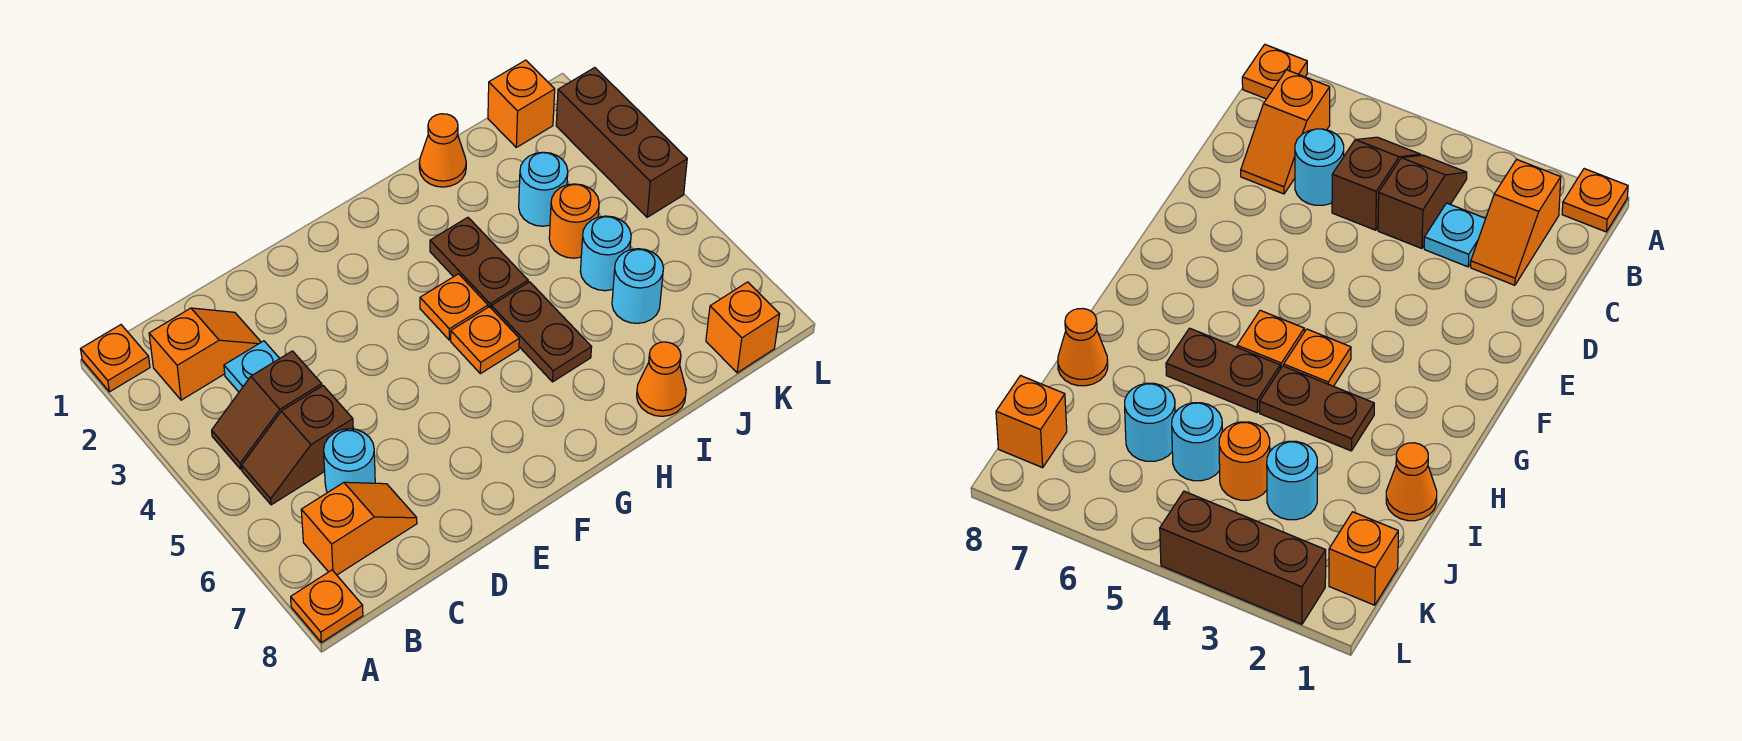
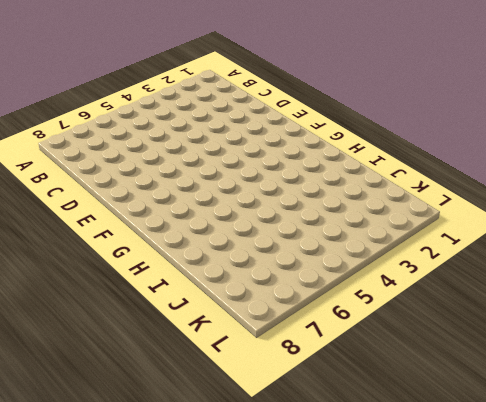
none -> orange 1x1 plate [81,325,150,392]
none -> orange 1x1 plate [291,570,363,642]
none -> orange 1x2 slope [149,308,261,400]

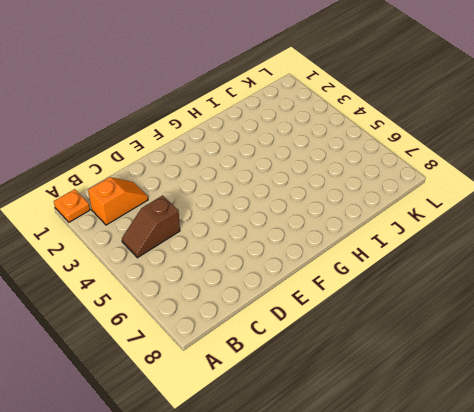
none -> orange 1x1 plate [291,570,363,642]
none -> brown 1x2 slope [242,386,353,505]
none -> orange 1x2 slope [301,482,417,575]

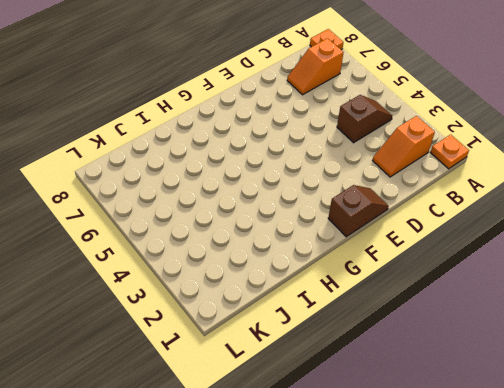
brown 1x2 slope [328,185,389,237] -> brown 1x2 slope moved to [242,386,353,505]
none -> cyan 1x1 plate [224,341,280,392]
none -> cyan 1x1 round brick [324,429,375,493]
none -> orange 1x1 plate [420,274,488,340]

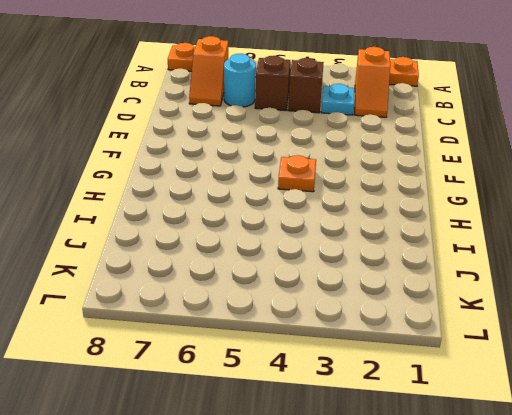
none -> orange 1x1 plate [451,307,519,374]
none -> brown 1x2 plate [430,217,528,308]
none -> brown 1x2 plate [491,282,592,382]

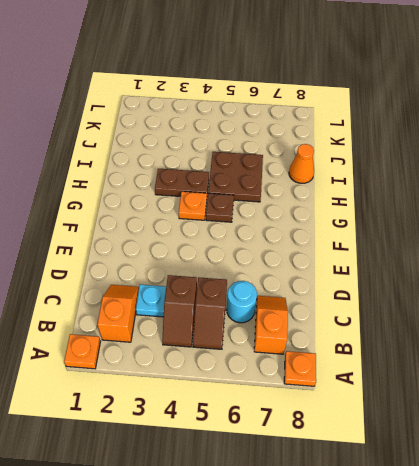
brown 1x1 plate [206,193,234,222] -> orange 1x1 plate [451,307,519,374]
brown 2x2 plate [208,152,263,202] -> brown 1x2 plate [491,282,592,382]
none -> orange 1x1 cone [419,114,466,187]
none -> cyan 1x1 round brick [519,152,568,226]
none -> orange 1x1 round brick [549,184,599,258]

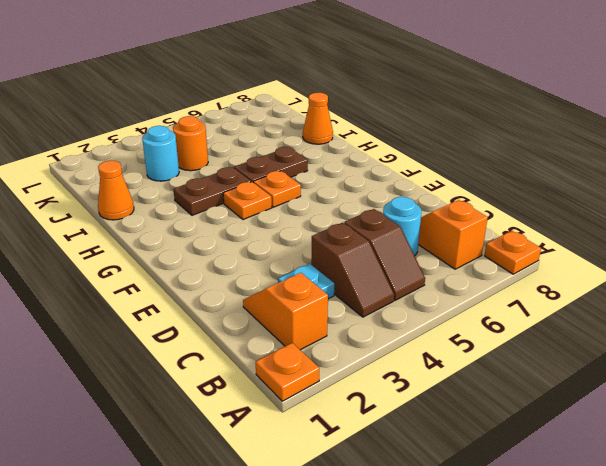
none -> cyan 1x1 round brick [580,216,631,291]
none -> cyan 1x1 round brick [612,249,663,323]
none -> orange 1x1 brick [488,60,555,147]

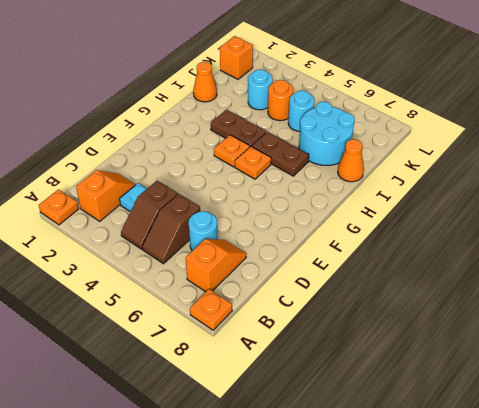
cyan 2x2 round brick [299,102,355,165] -> cyan 1x1 round brick [612,249,663,323]
none -> orange 1x1 brick [706,282,780,373]
none -> brown 1x3 brick [556,68,687,217]

